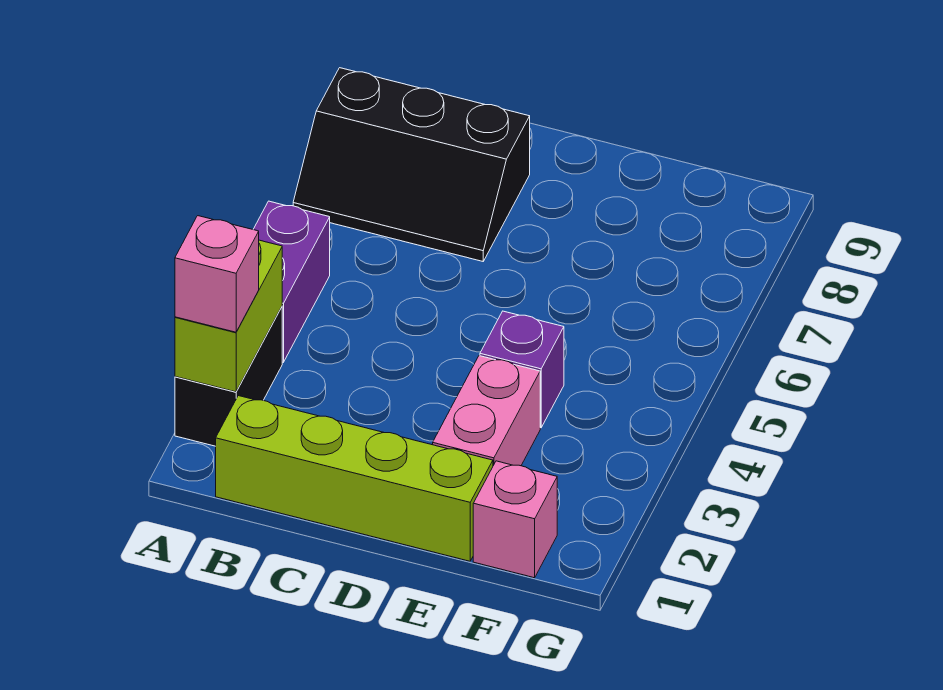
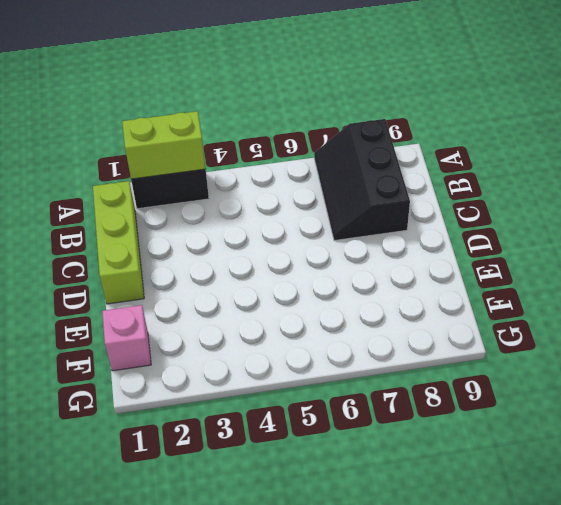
lime 1x3 brick [93,181,144,304] -> lime 1x4 brick [216,396,493,561]
none -> purple 1x2 brick [253,201,330,362]
none -> pink 1x2 brick [433,356,540,466]

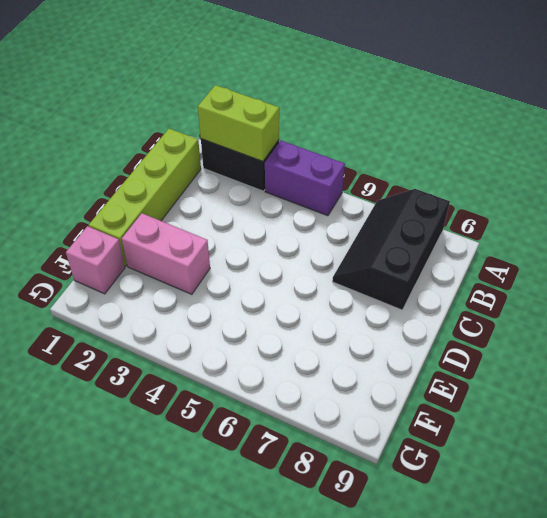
none -> purple 1x1 brick [480,311,564,428]
none -> pink 1x1 brick [175,216,259,332]

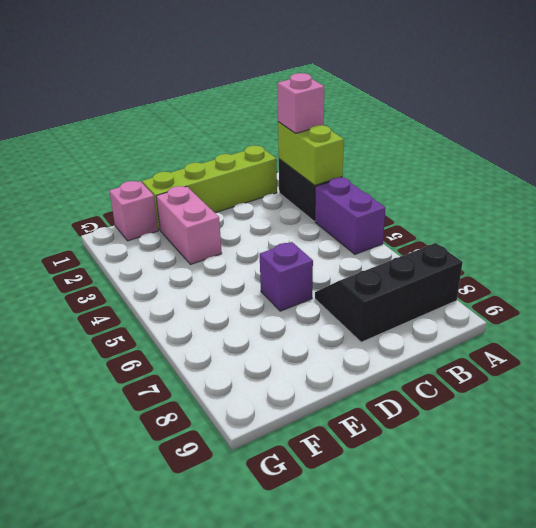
purple 1x1 brick [260,242,313,311] -> purple 1x1 brick moved to [480,311,564,428]

